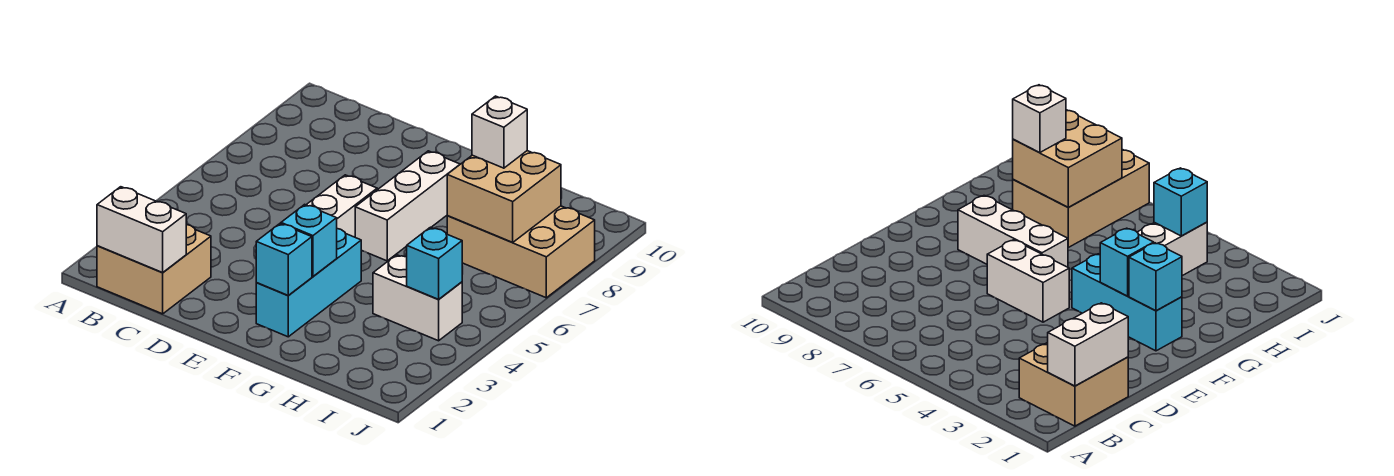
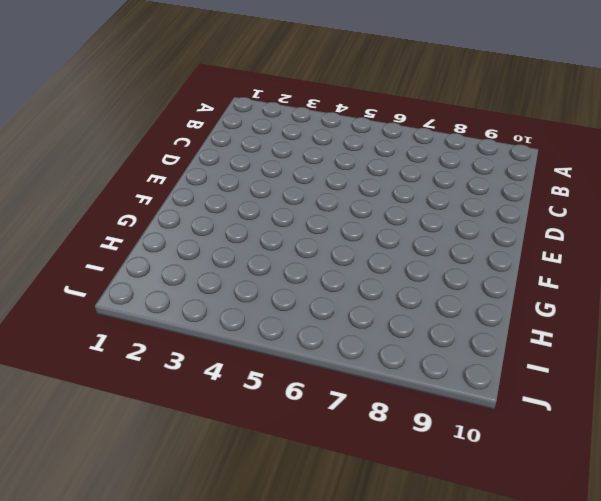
none -> tan 2x2 brick [97,225,211,314]
none -> white 1x2 brick [307,175,377,237]
none -> cyan 1x3 brick [256,229,361,337]

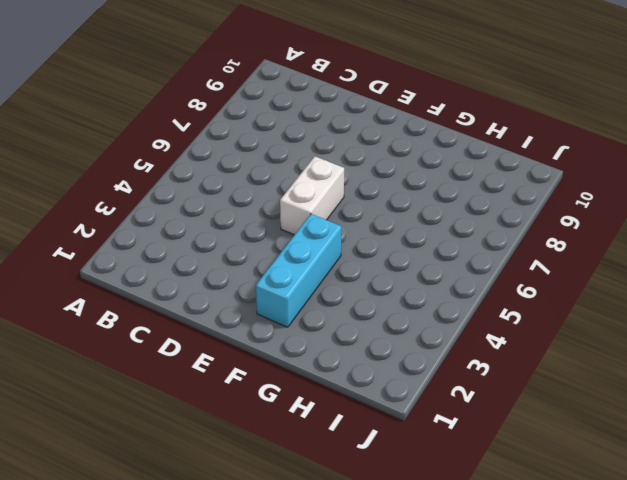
none -> tan 2x2 brick [97,225,211,314]
none -> white 1x3 brick [355,151,460,261]
none -> white 1x2 brick [373,255,462,341]

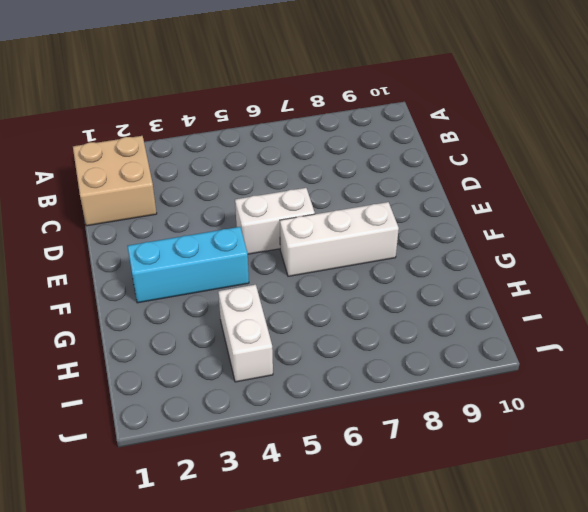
none -> tan 2x3 brick [447,206,595,298]
none -> white 1x2 brick [97,187,187,273]
none -> cyan 1x1 brick [256,224,312,296]

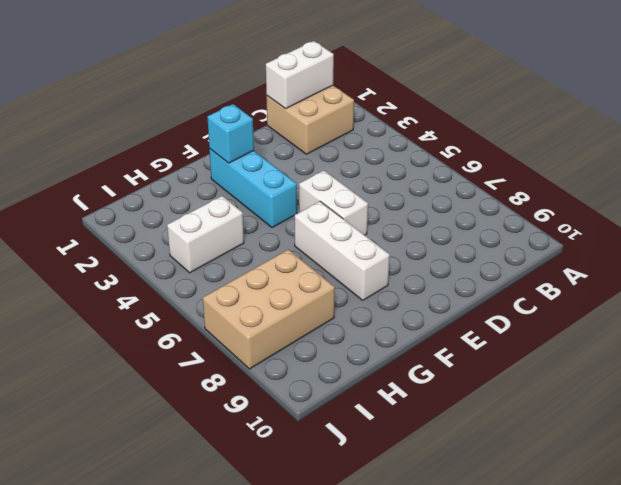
none -> cyan 1x1 brick [281,204,337,276]
none -> tan 2x2 brick [447,151,561,243]
none -> cyan 1x1 brick [407,227,462,299]

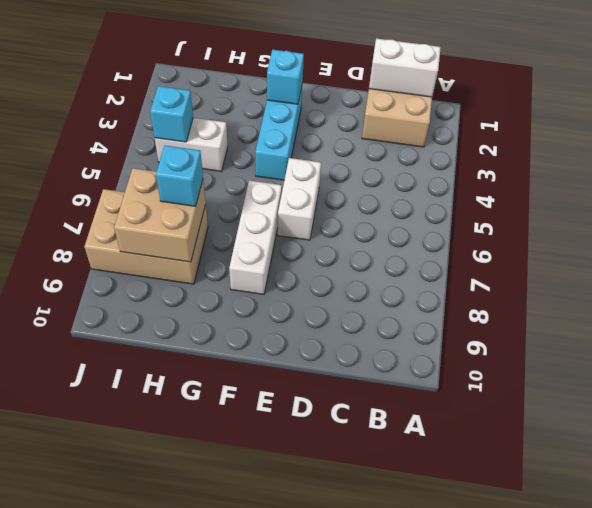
cyan 1x1 brick [156,146,203,206] -> cyan 1x1 brick moved to [281,204,337,276]
none -> white 1x1 brick [472,96,527,168]

